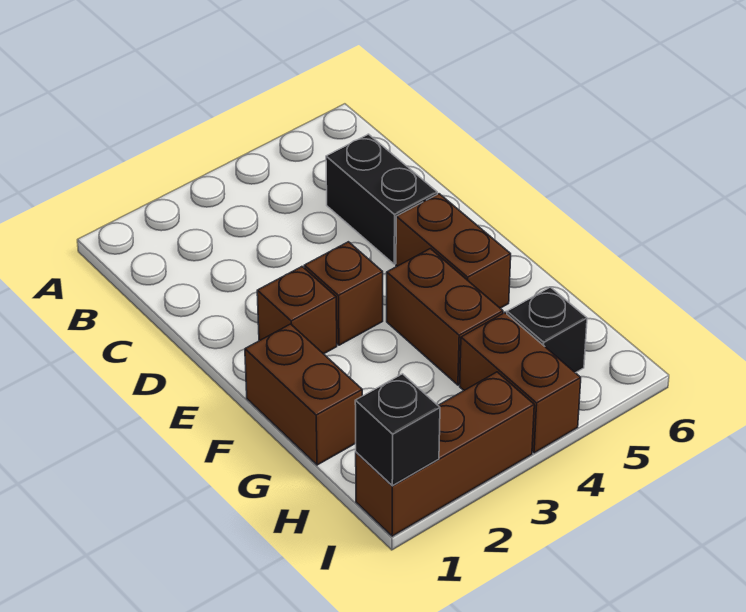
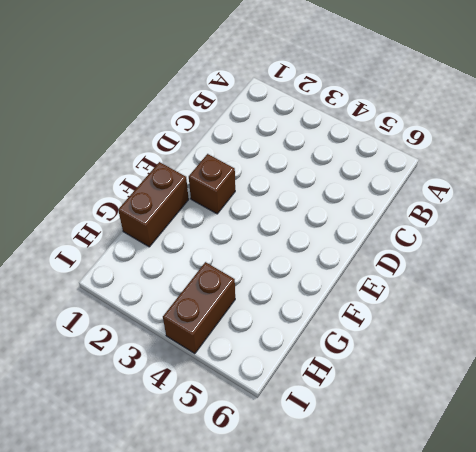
none -> black 1x2 brick [326,134,437,264]
none -> brown 1x1 brick [304,242,383,345]

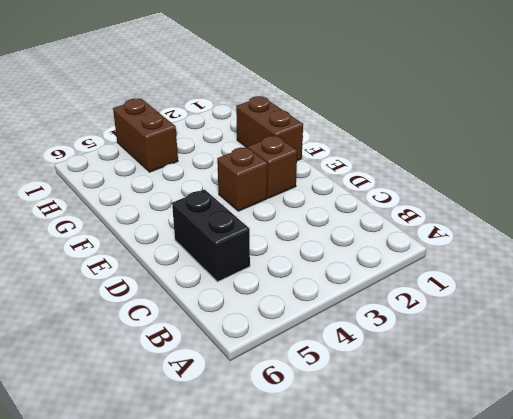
none -> brown 1x2 brick [396,194,511,308]
none -> brown 1x2 brick [387,249,503,385]

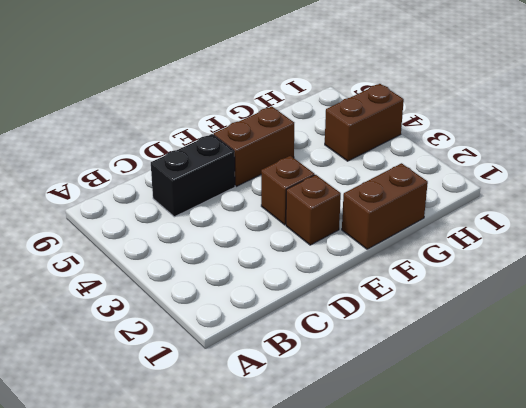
none -> brown 1x2 brick [387,249,503,385]
none -> black 1x1 brick [507,287,587,373]

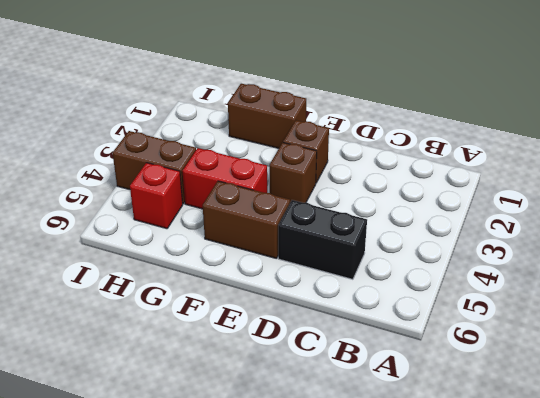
red 1x2 brick [183,148,267,209] -> brown 1x2 brick [387,249,503,385]
red 1x1 brick [130,163,183,229] -> black 1x1 brick [507,287,587,373]
none -> brown 1x3 brick [356,372,534,536]
none -> black 1x1 brick [355,374,440,486]

